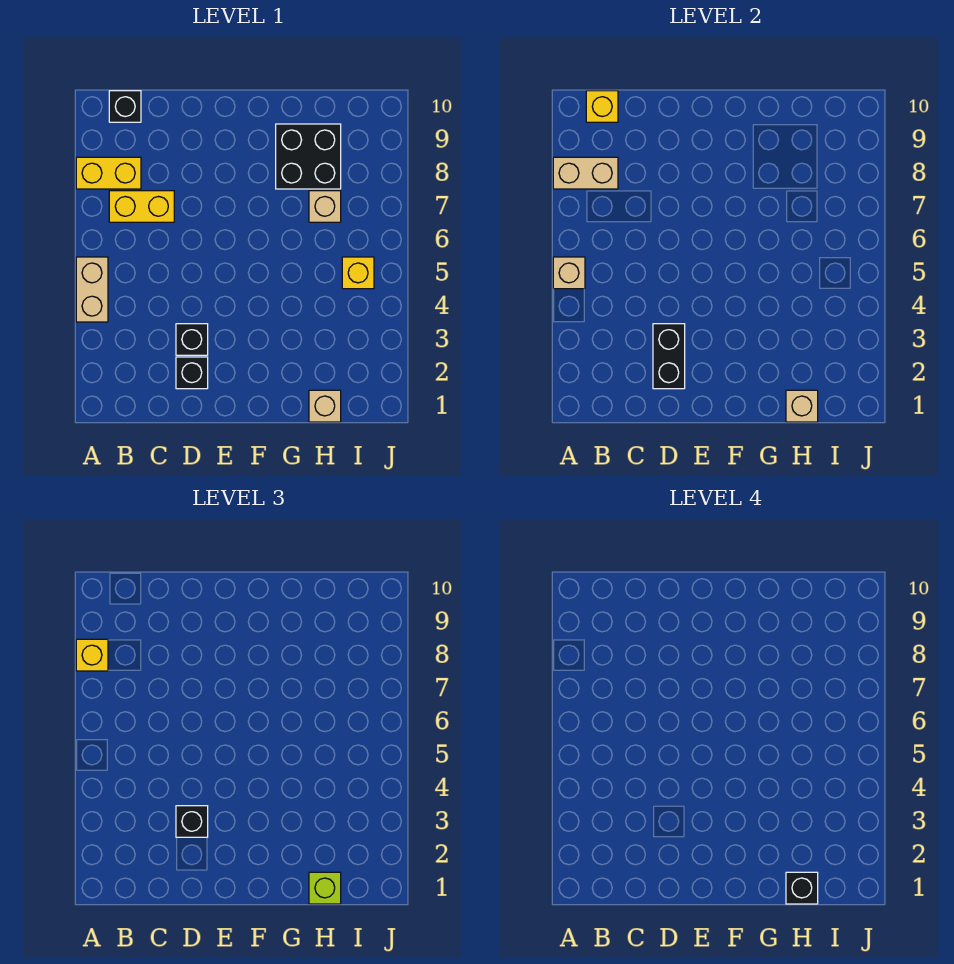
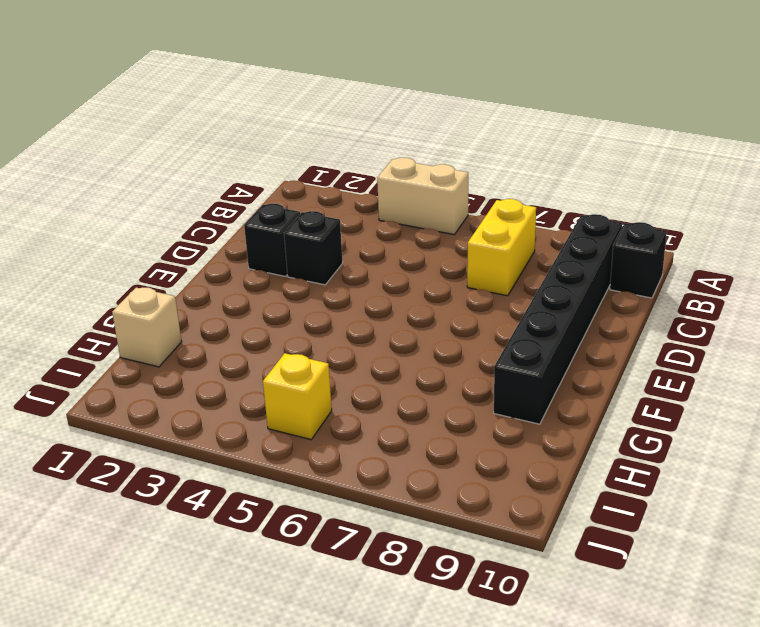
black 1x6 brick [494,214,622,424] -> black 2x2 brick [276,124,341,189]
none -> yellow 1x2 brick [76,157,141,189]
none -> tan 1x1 brick [309,191,341,222]
none -> tan 1x1 brick [553,257,585,289]

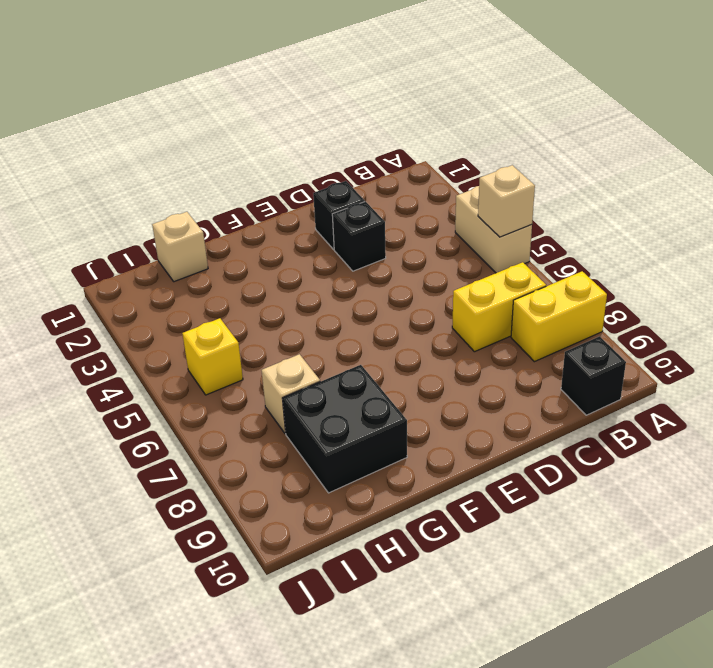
none -> tan 1x2 brick [553,157,618,189]
none -> yellow 1x1 brick [586,91,618,122]
none -> black 1x2 brick [653,324,685,389]

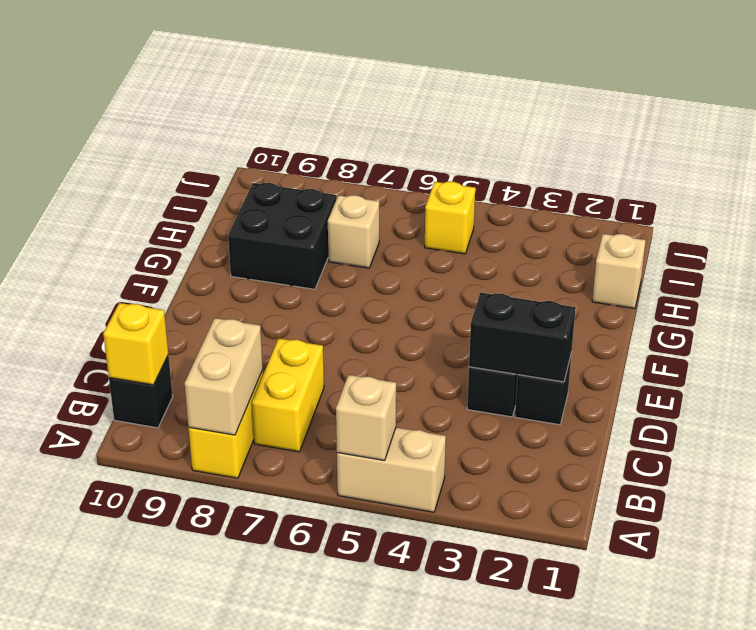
none -> tan 1x1 brick [786,390,818,422]
none -> yellow 1x1 brick [76,639,108,671]
none -> black 1x1 brick [176,806,208,837]

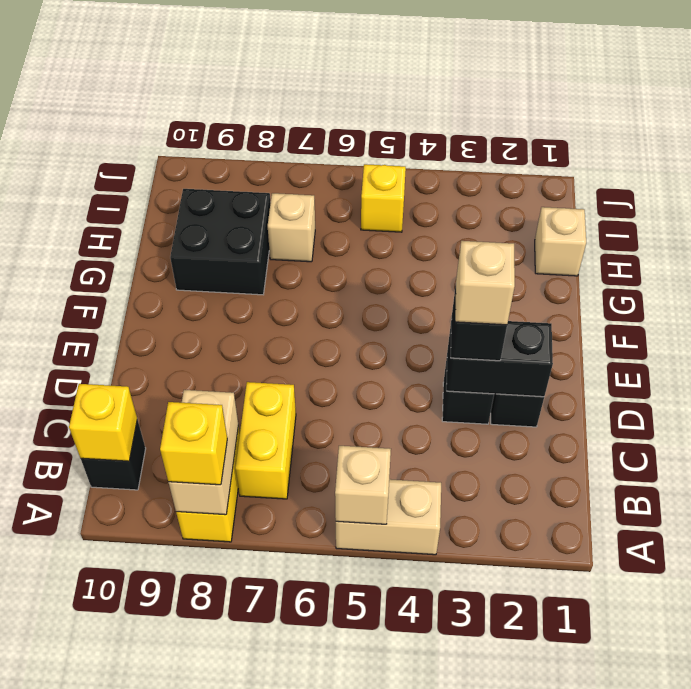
tan 1x1 brick [455,241,515,325] -> tan 1x1 brick moved to [786,390,818,422]
none -> lime 1x1 brick [309,872,341,904]
none -> black 1x1 brick [786,872,818,904]

